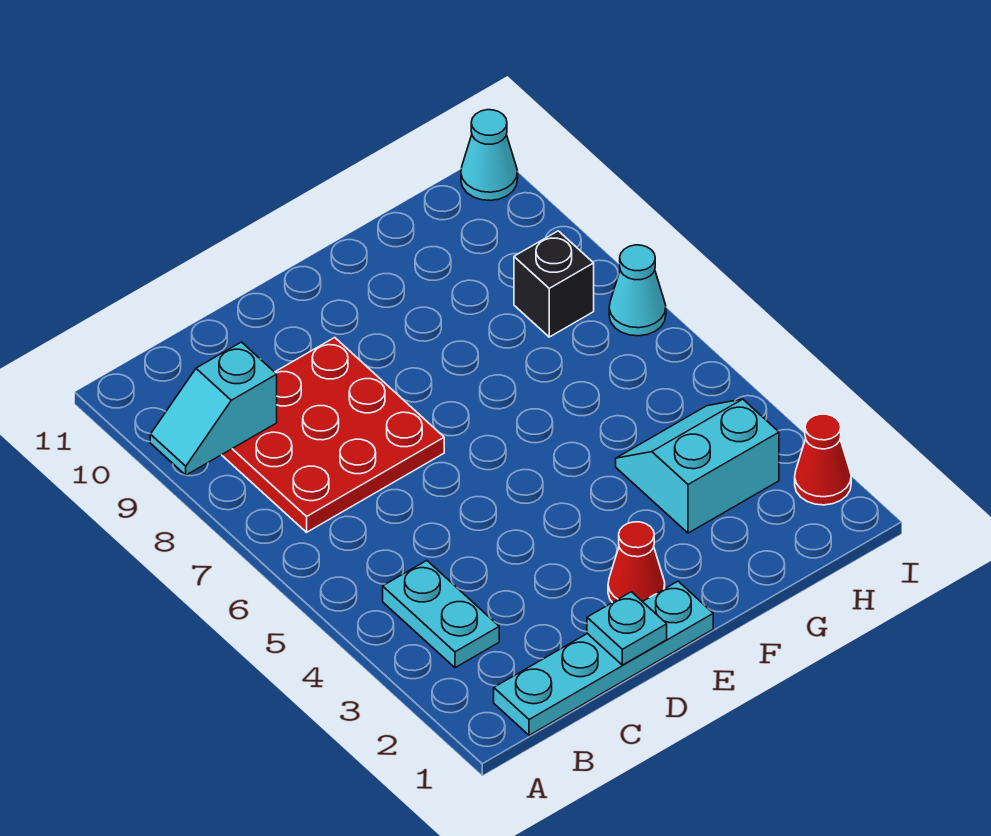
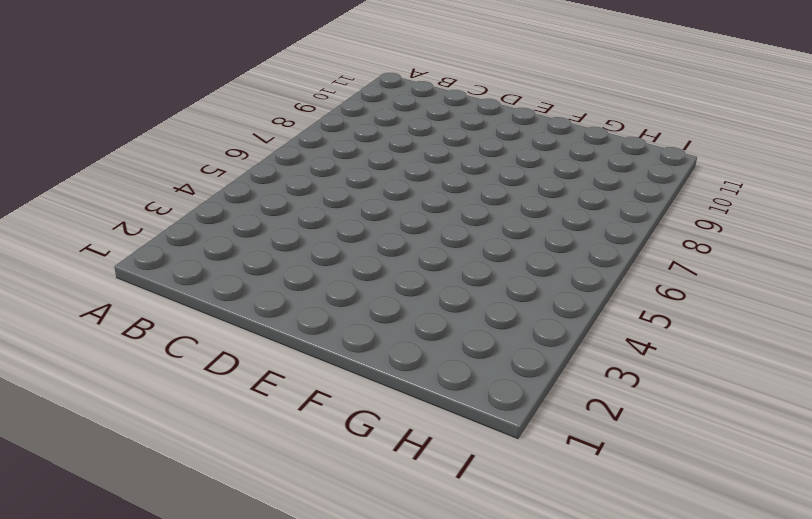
none -> cyan 1x4 plate [494,581,713,735]
none -> cyan 1x2 plate [383,561,499,668]

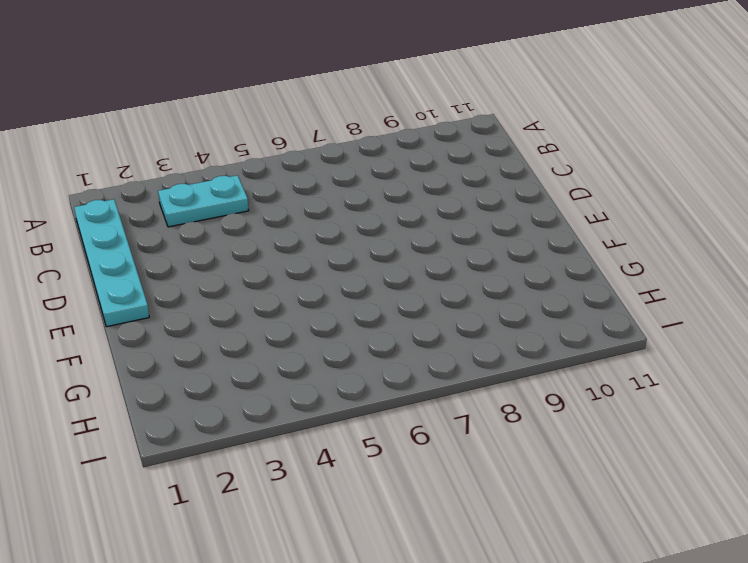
none -> red 3x3 plate [222,338,444,532]
none -> red 1x1 cone [608,522,665,603]

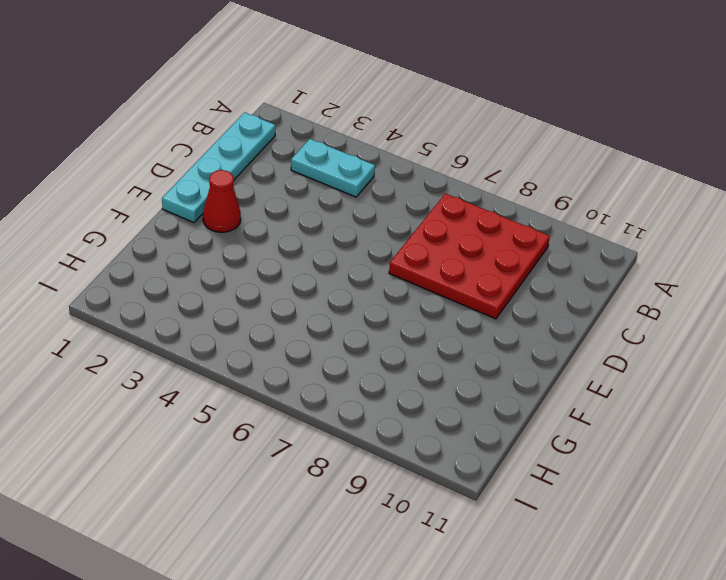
none -> cyan 2x2 slope [616,399,779,533]
none -> black 1x1 brick [514,231,594,337]

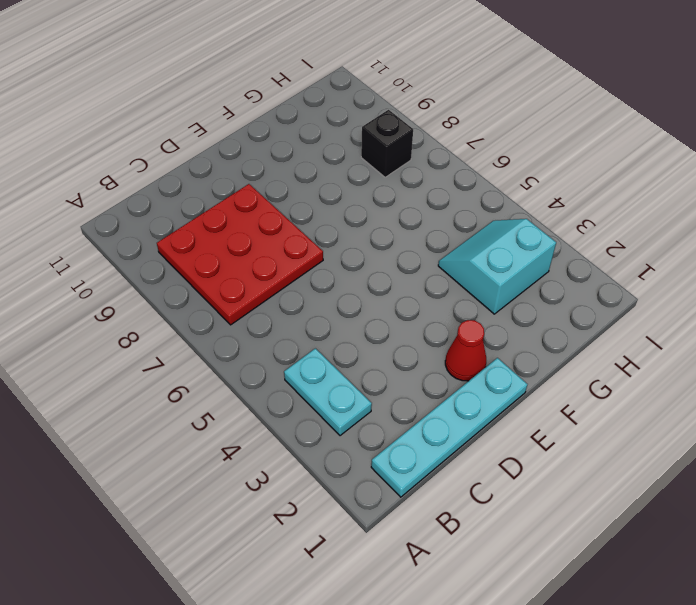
none -> red 1x1 cone [795,414,851,505]
none -> cyan 1x1 cone [609,245,666,336]

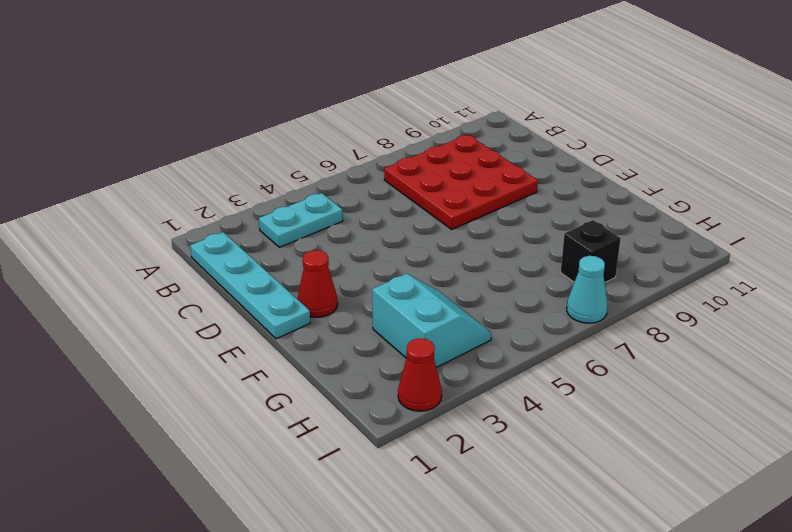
none -> cyan 1x1 cone [461,110,518,201]
none -> cyan 1x2 slope [150,342,277,475]

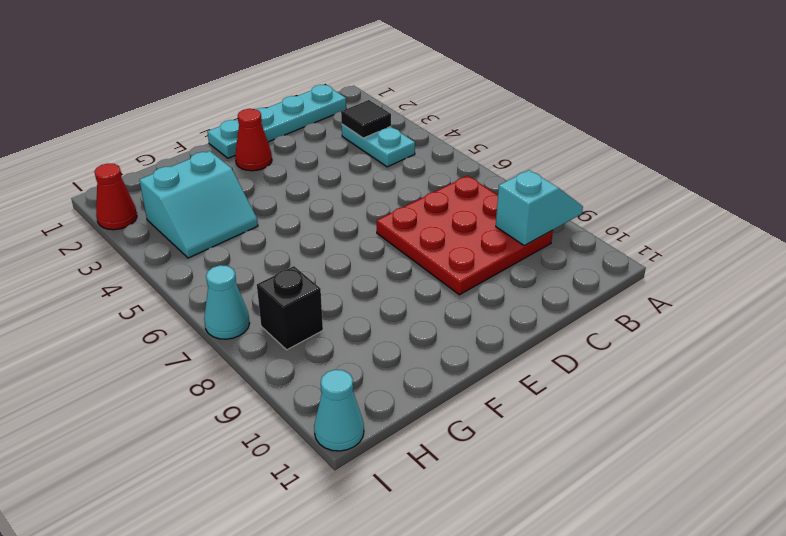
black 1x1 tile [341,100,391,138] -> none
none -> cyan 1x1 plate [587,592,667,665]

